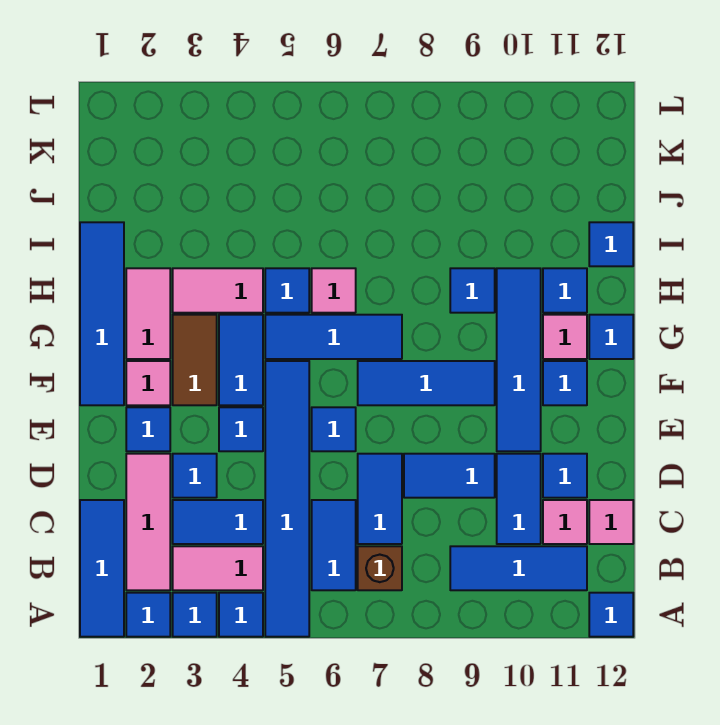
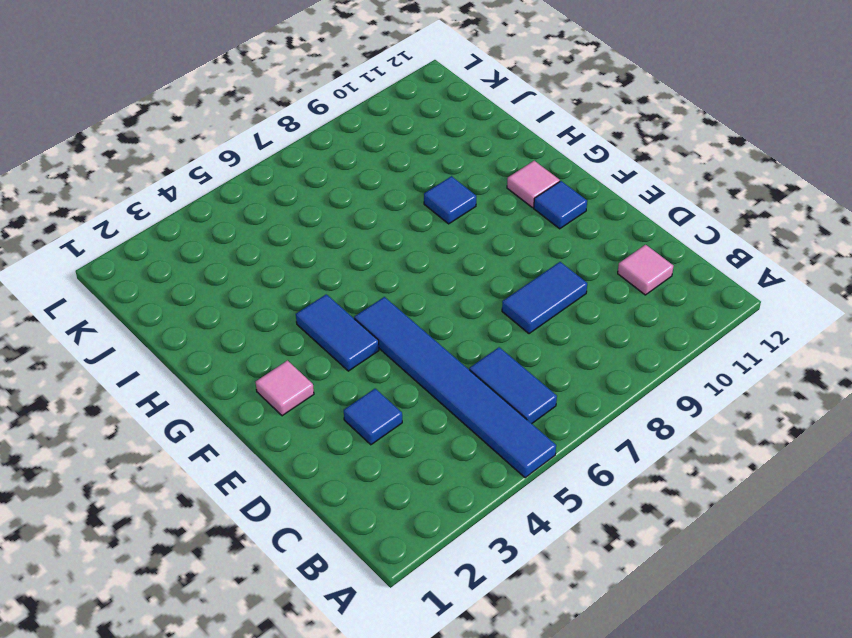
none -> blue 1x3 tile [80,500,124,637]
none -> blue 1x1 tile [126,593,170,637]
none -> blue 1x1 tile [173,593,217,637]
none -> blue 1x1 tile [219,593,263,637]

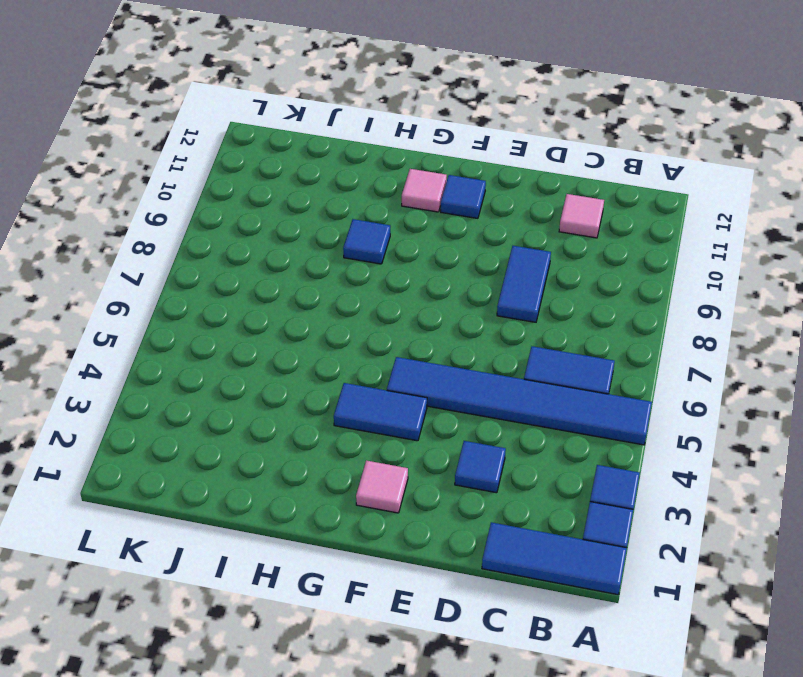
none -> blue 1x1 tile [219,593,263,637]
none -> blue 1x1 tile [589,593,633,637]
none -> pink 1x3 tile [126,454,170,590]
none -> pink 1x2 tile [173,546,263,590]

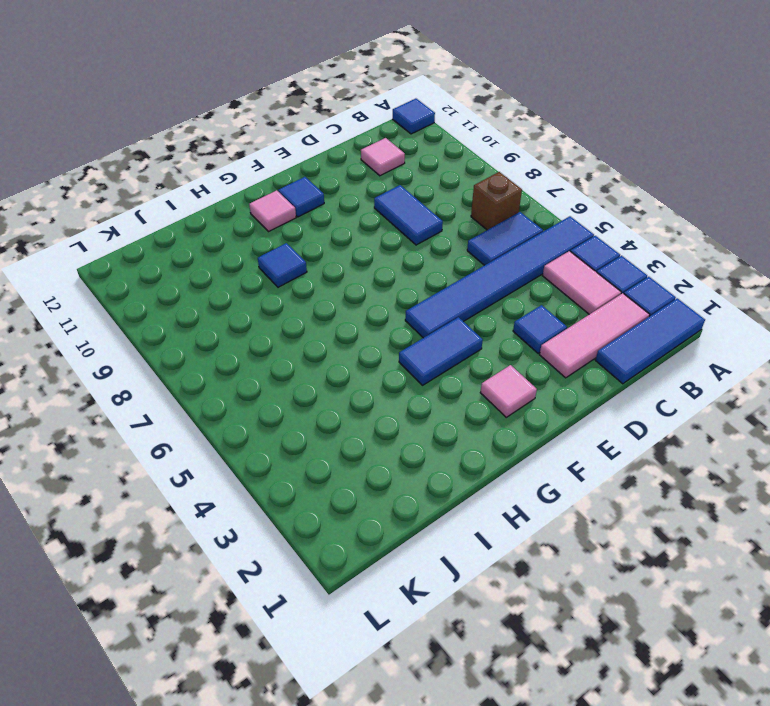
none -> blue 1x3 tile [450,546,587,590]
none -> blue 1x2 tile [173,500,263,544]
none -> blue 1x2 tile [358,454,402,544]
none -> blue 1x2 tile [497,454,541,544]

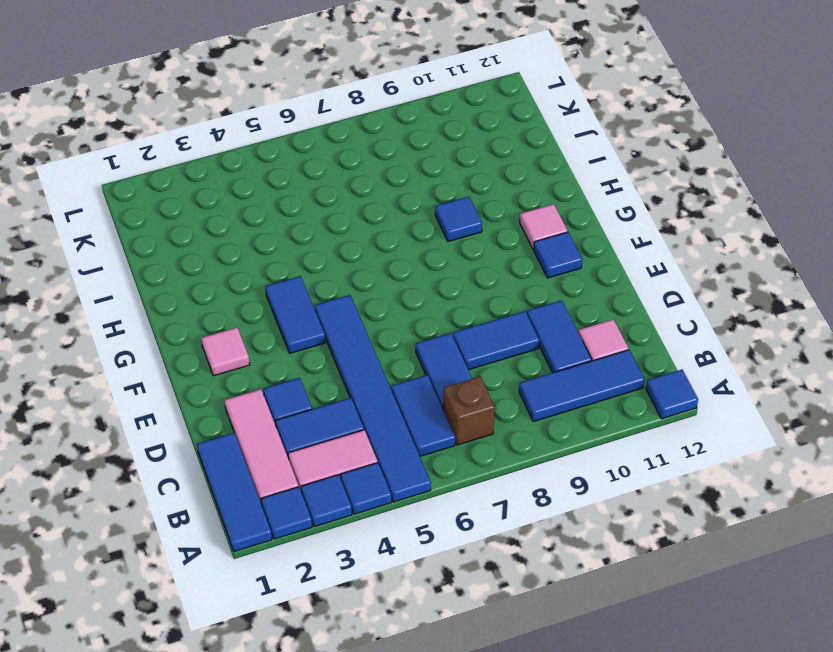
none -> pink 1x1 tile [589,500,633,544]
none -> blue 1x1 tile [543,454,587,498]
none -> blue 1x1 tile [126,407,170,451]
none -> blue 1x1 tile [219,407,263,451]

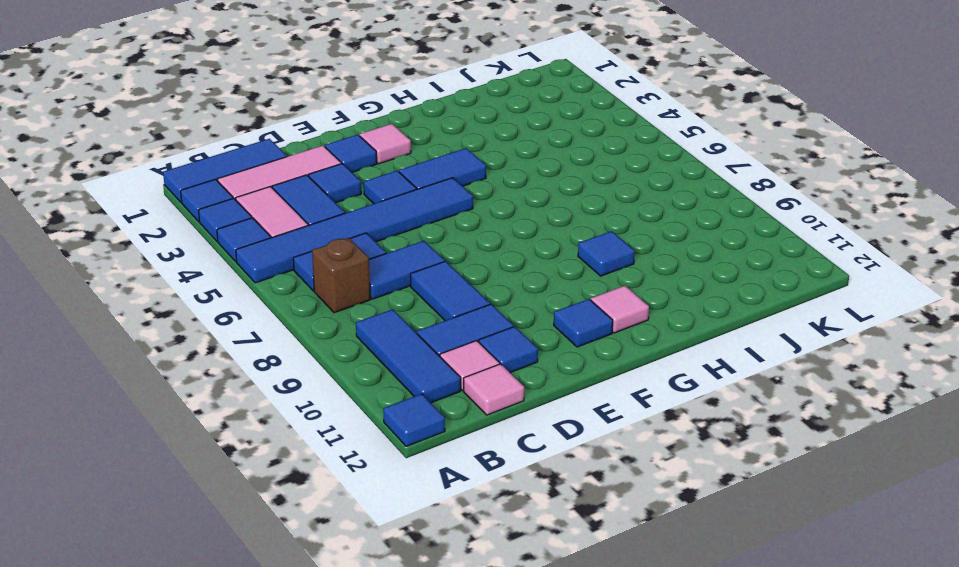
none -> blue 1x1 tile [312,407,356,451]
none -> blue 1x4 tile [497,268,541,451]
none -> blue 1x4 tile [80,222,124,405]
none -> brown 1x2 tile [173,315,217,405]

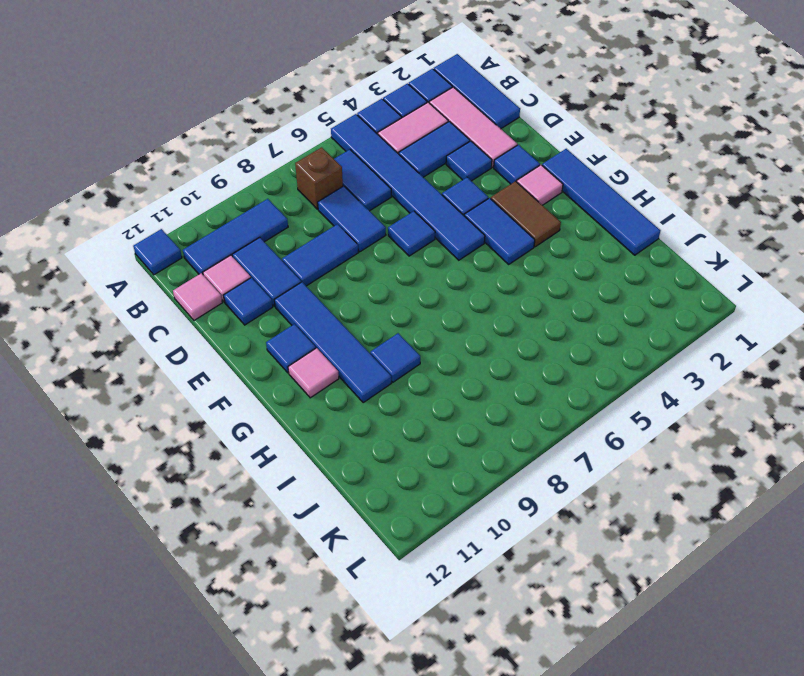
none -> blue 1x3 tile [358,361,495,405]
none -> pink 1x2 tile [126,268,170,359]
none -> blue 1x3 tile [265,315,402,359]
none -> blue 1x1 tile [589,315,633,359]

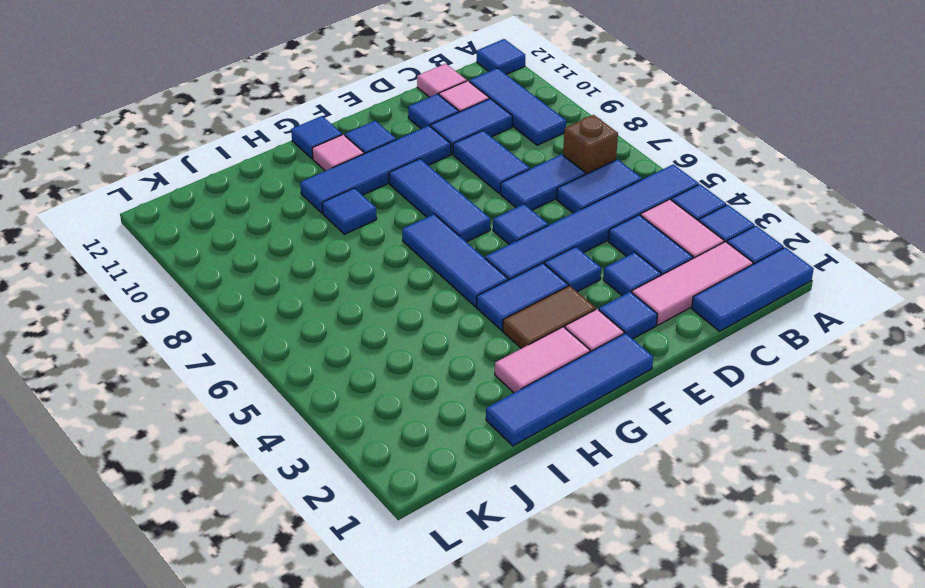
none -> pink 1x2 tile [173,268,263,313]
none -> blue 1x1 tile [265,268,309,313]
none -> pink 1x1 tile [312,268,356,313]
none -> blue 1x1 tile [543,268,587,313]

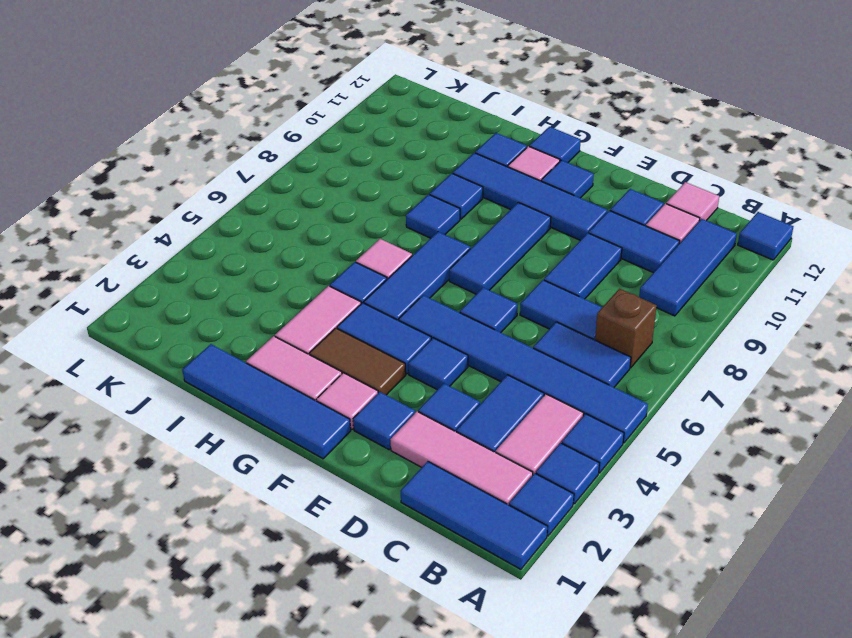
blue 1x1 tile [406,194,460,238] -> blue 1x1 tile moved to [589,222,633,266]

